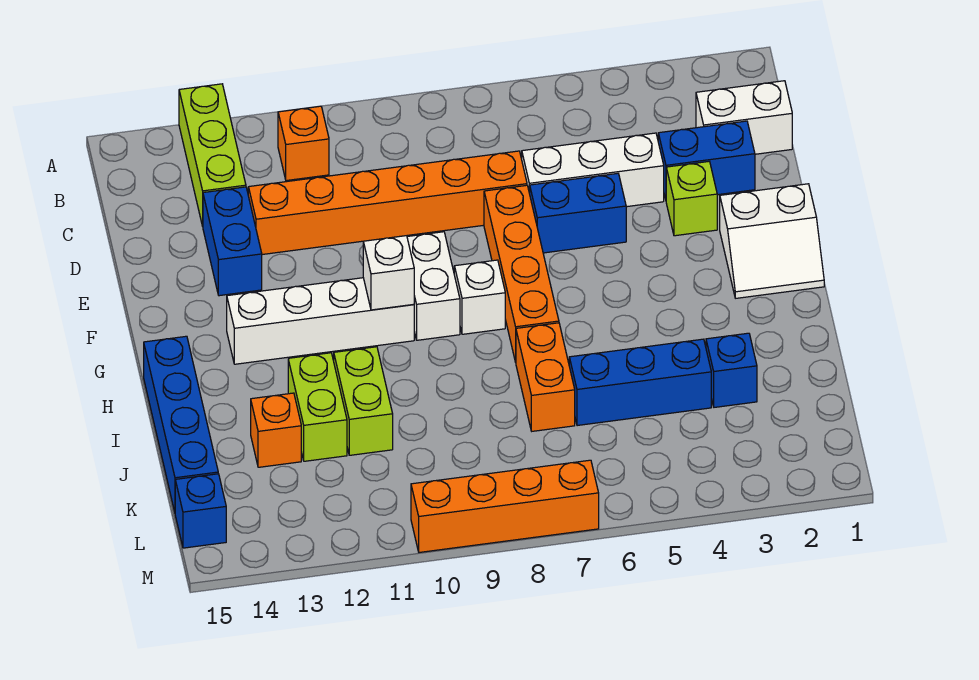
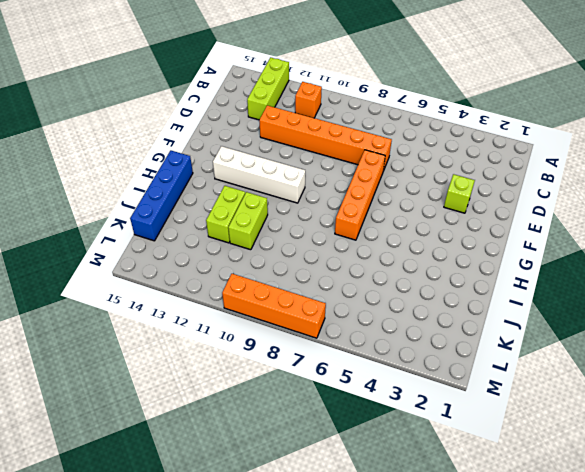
none -> white 1x2 brick [696,81,792,154]
none -> blue 1x2 brick [658,121,755,199]
none -> white 1x3 brick [522,133,664,207]

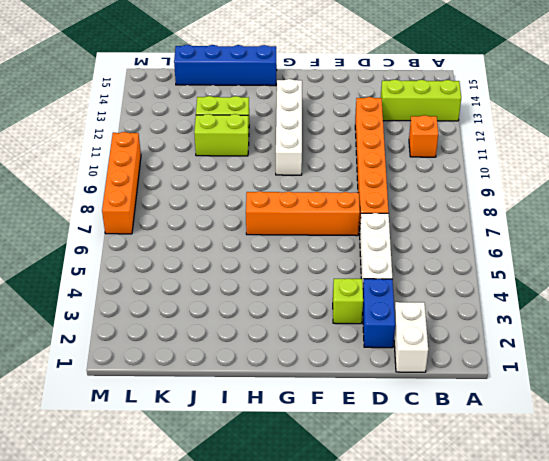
none -> blue 1x2 brick [203,187,262,296]
none -> blue 1x2 brick [530,173,626,253]
none -> white 2x2 slope [720,184,824,298]

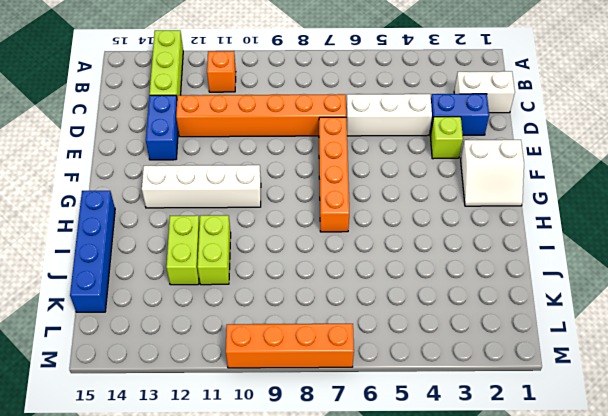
none -> blue 1x2 brick [530,173,626,253]
none -> white 1x2 brick [407,232,460,340]
none -> white 1x1 brick [454,260,505,334]

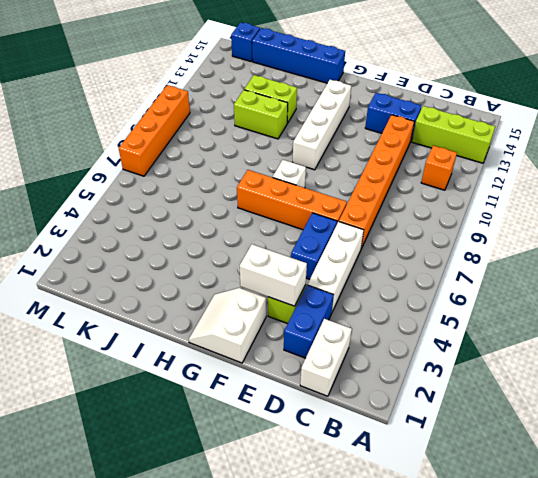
white 1x2 brick [239,244,307,306] -> white 1x2 brick moved to [407,232,460,340]
none -> orange 1x2 brick [516,323,575,431]
none -> blue 1x1 brick [706,333,757,407]
none -> blue 1x3 brick [569,339,711,426]

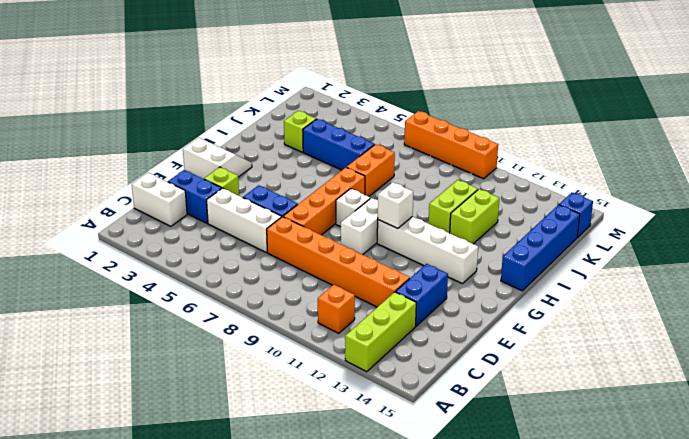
lime 1x1 brick [284,111,316,152] -> blue 1x1 brick [706,333,757,407]
none -> orange 1x1 brick [251,393,301,467]

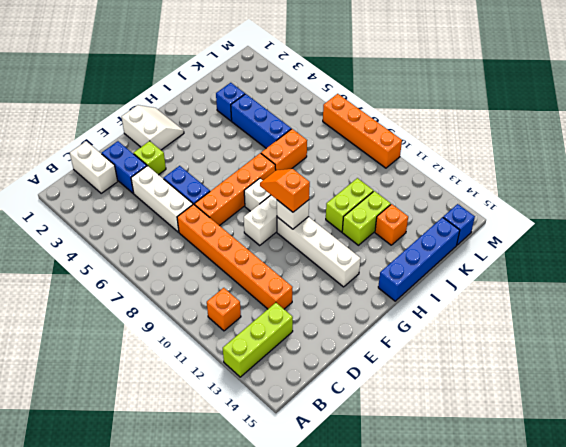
orange 1x2 slope [260,169,310,212] -> none
none -> blue 1x2 brick [203,187,262,296]

